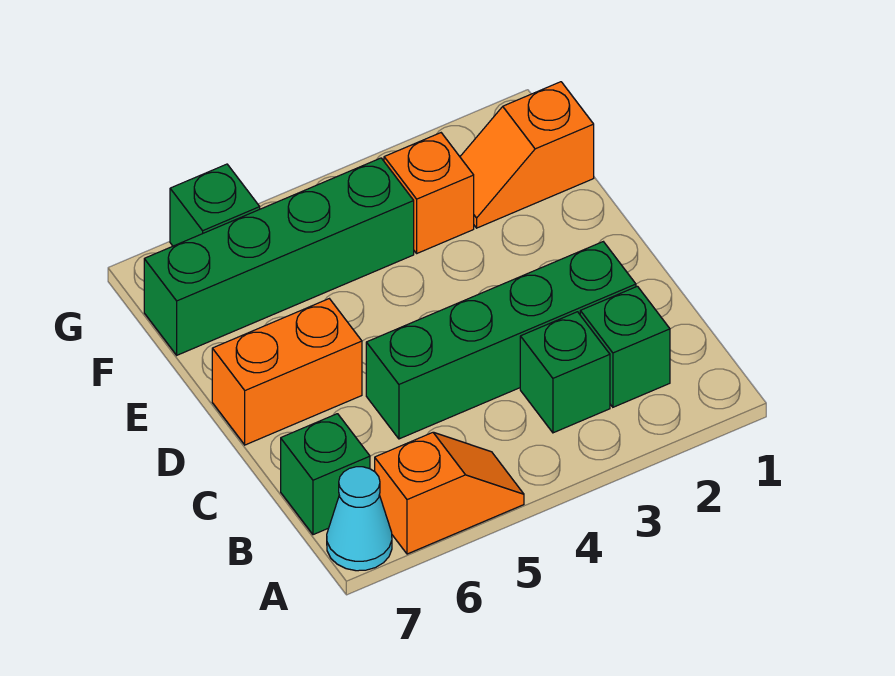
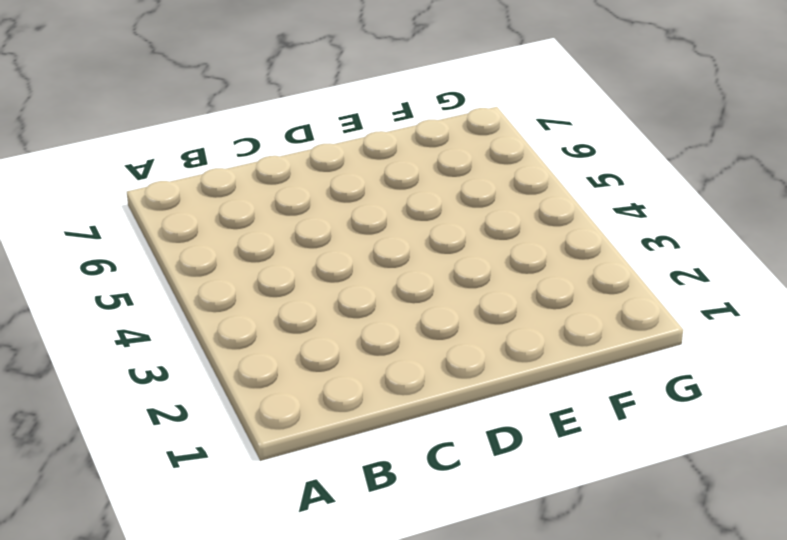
none -> orange 1x2 slope [375,432,524,554]
none -> cyan 1x1 cone [327,467,392,571]

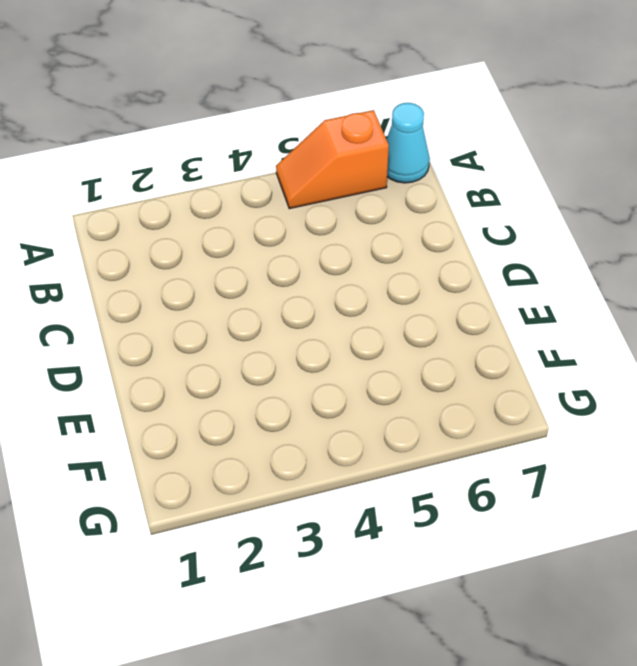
none -> green 1x1 brick [580,286,670,407]
none -> green 1x1 brick [520,312,610,433]

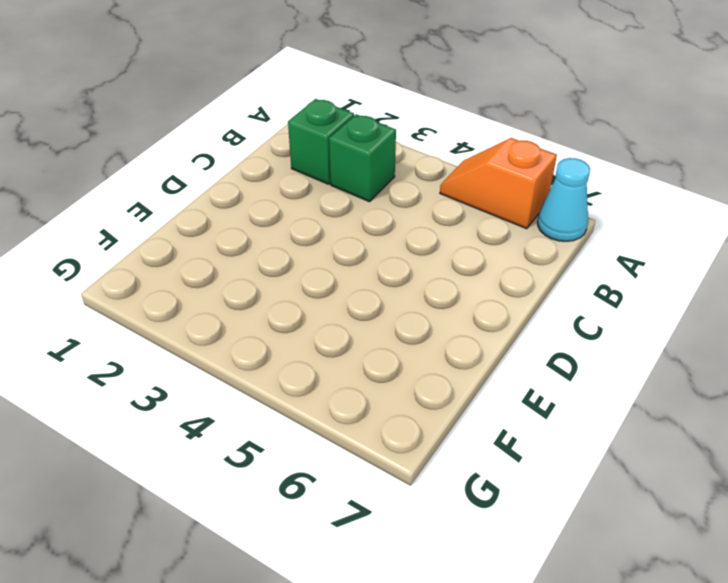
none -> green 1x1 brick [281,414,370,535]
none -> green 1x4 brick [366,242,636,439]

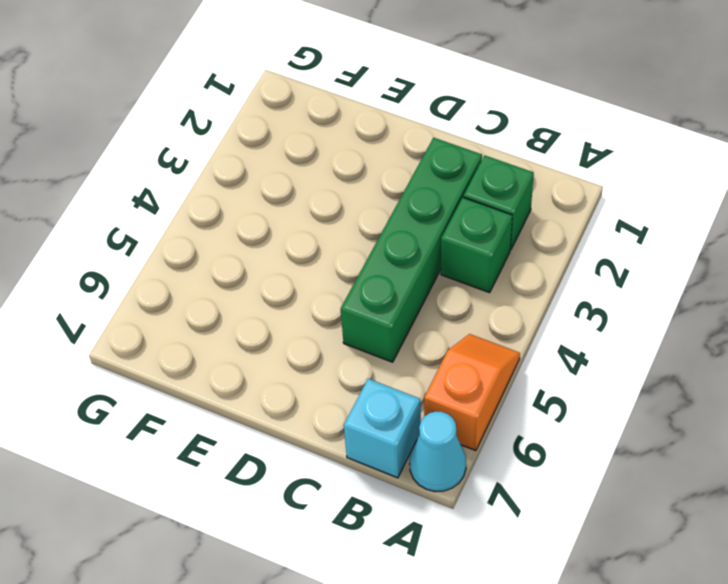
cyan 1x1 brick [344,379,421,478] -> green 1x1 brick [281,414,370,535]
none -> orange 1x2 brick [212,299,362,445]
none -> orange 1x2 slope [460,82,594,228]

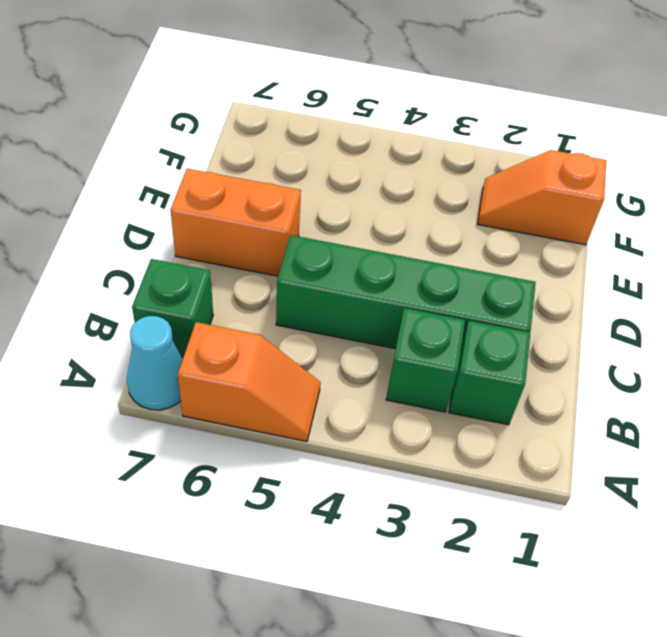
none -> orange 1x1 brick [384,133,474,253]
none -> green 1x4 brick [144,158,414,355]

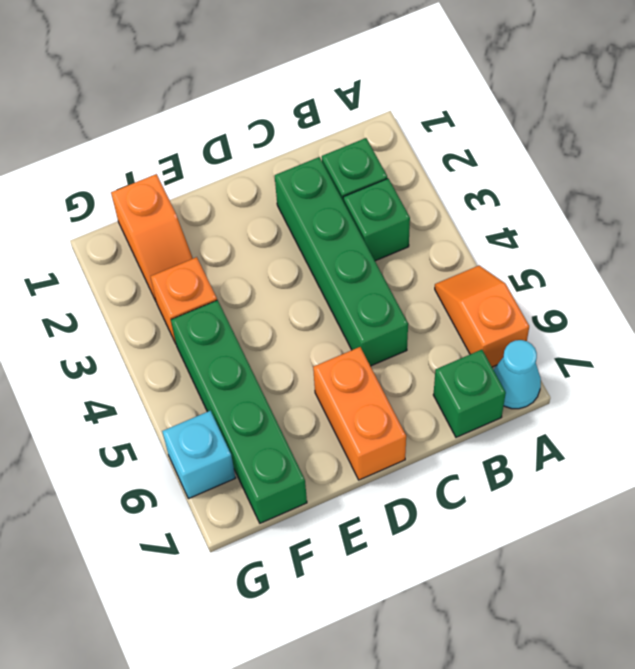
cyan 1x1 brick [162,411,235,499] -> green 1x1 brick [170,164,260,246]

